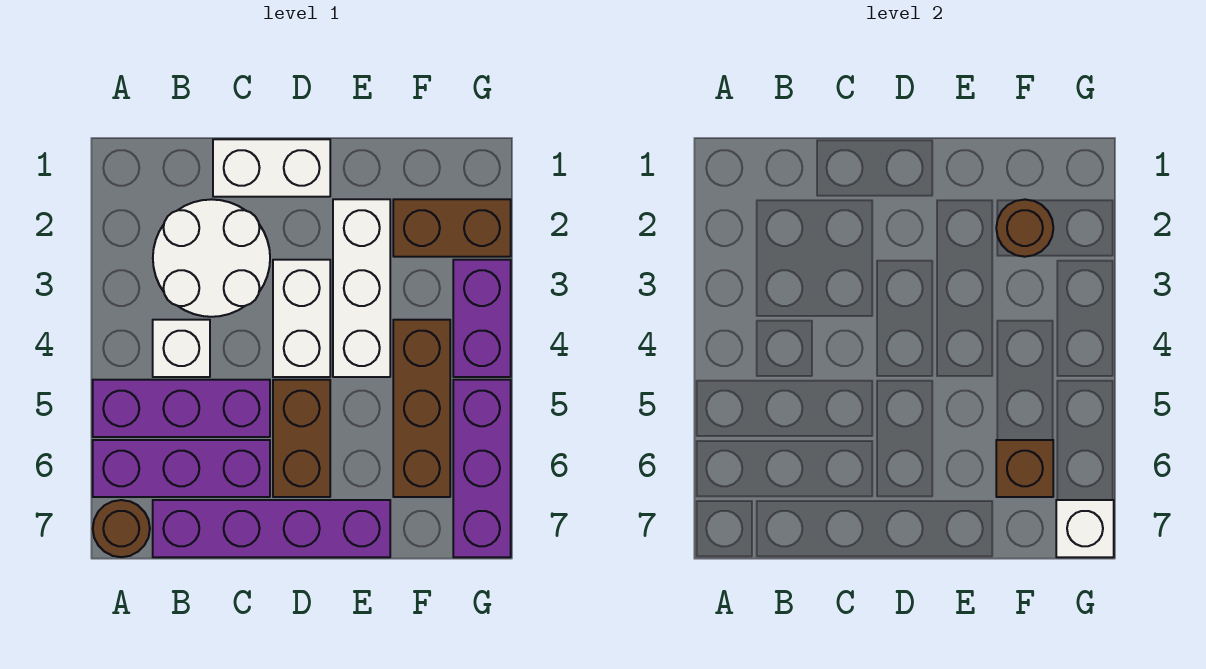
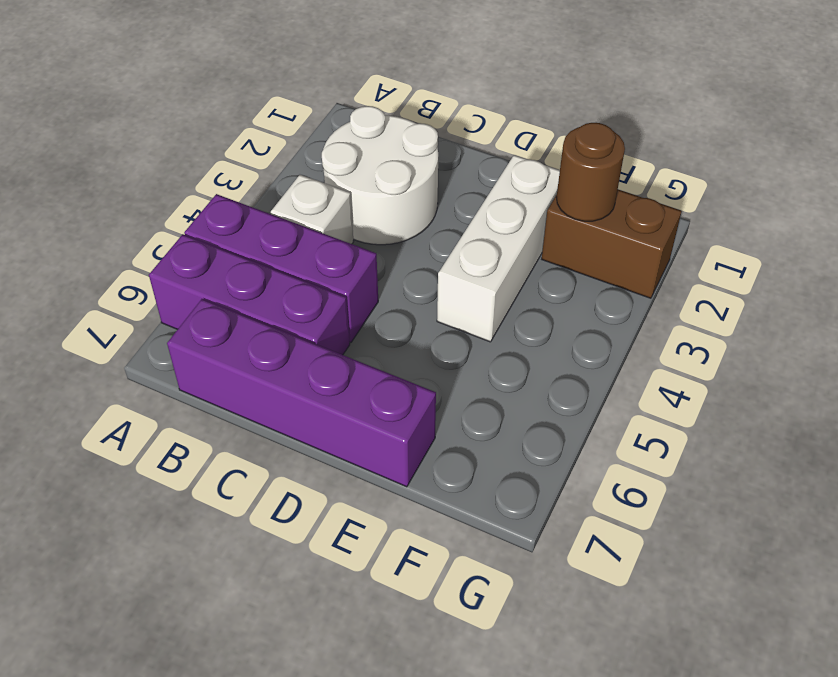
none -> brown 1x1 round brick [93,500,150,557]
none -> white 1x2 brick [213,139,330,197]
none -> white 1x2 brick [273,260,330,377]

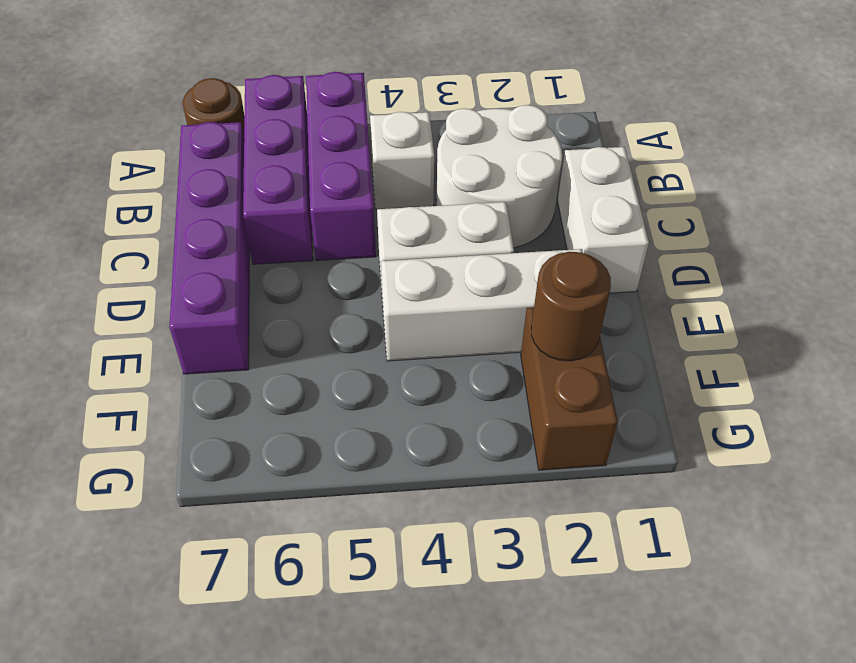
none -> brown 1x2 brick [273,380,330,497]
none -> brown 1x3 brick [393,320,450,497]
none -> purple 1x2 brick [453,260,511,377]

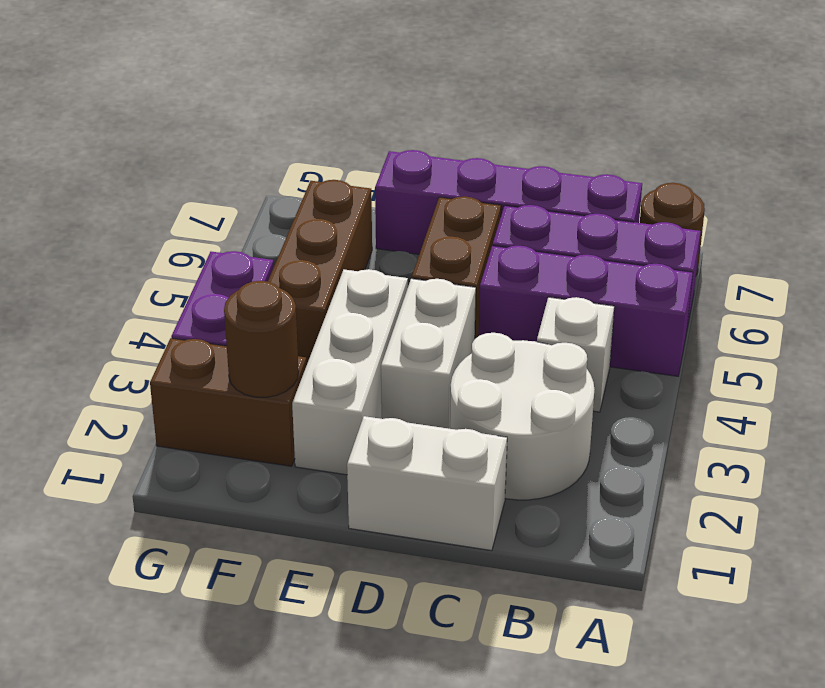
none -> purple 1x3 brick [453,380,511,557]
none -> brown 1x1 brick [996,440,1053,497]
none -> white 1x1 brick [1056,500,1114,557]

